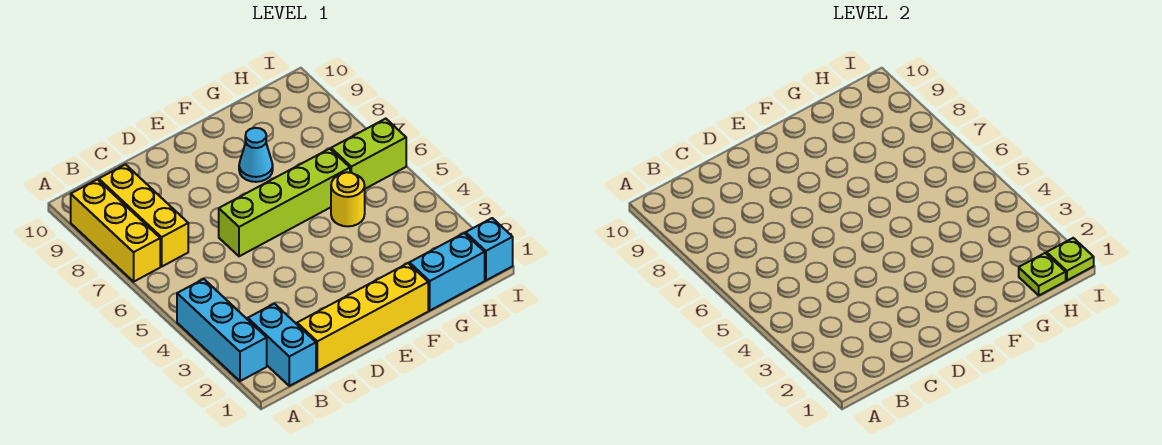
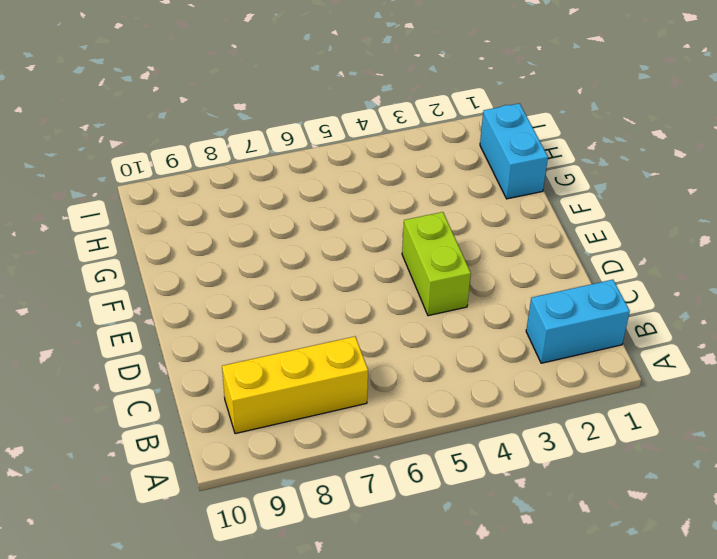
lime 1x2 brick [402,212,471,316] -> lime 1x2 brick moved to [331,119,406,189]
none -> cyan 1x3 brick [177,279,267,381]
none -> yellow 1x3 brick [71,179,160,282]
none -> yellow 1x4 brick [297,263,428,371]

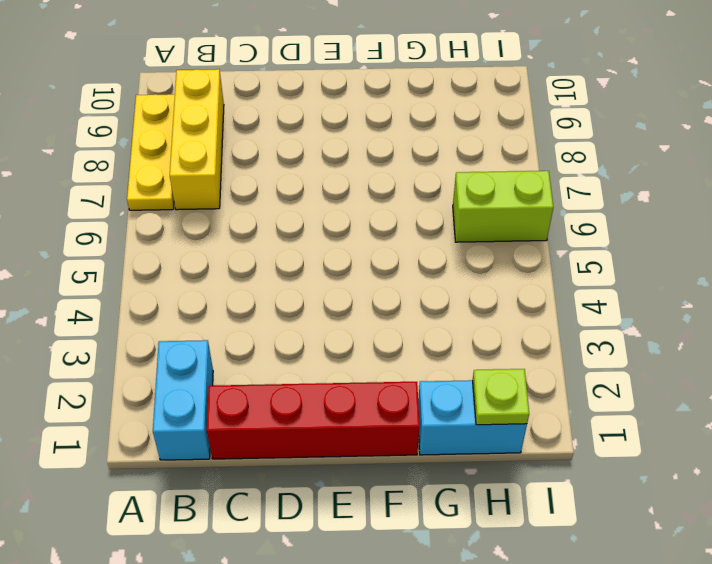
yellow 1x3 plate [127,94,175,210] -> yellow 1x3 brick [71,179,160,282]
red 1x4 brick [207,382,420,459] -> yellow 1x4 brick [297,263,428,371]
none -> cyan 1x3 brick [177,279,267,381]
none -> lime 1x4 brick [219,149,350,256]
none -> cyan 1x1 cone [239,128,273,182]

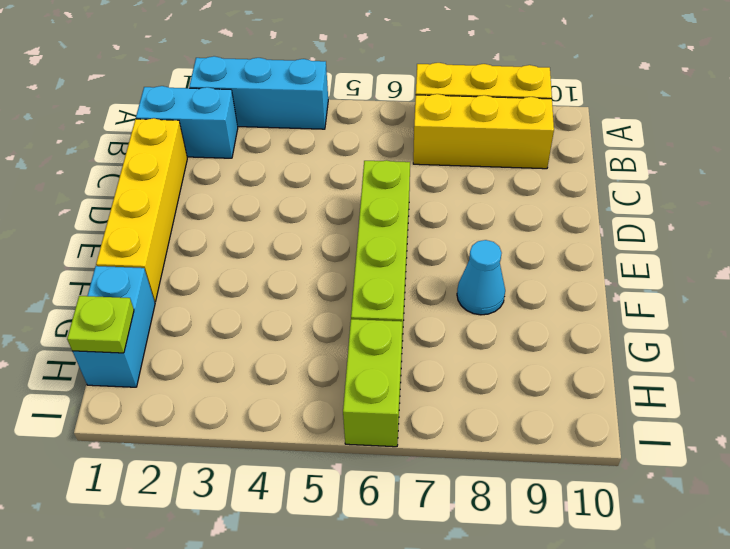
none -> yellow 1x1 round brick [331,172,365,226]
none -> cyan 1x1 brick [466,218,513,280]
none -> lime 1x1 plate [1047,238,1094,280]

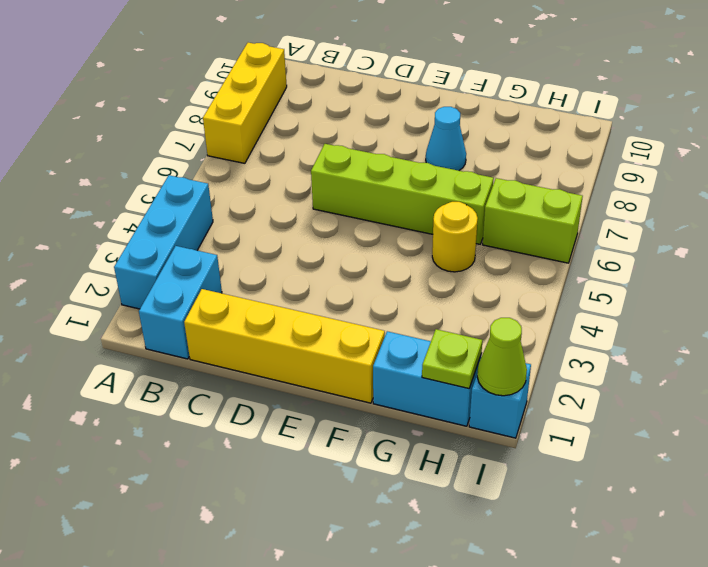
lime 1x1 cone [477,318,527,396] -> lime 1x1 plate [1047,238,1094,280]
none -> yellow 1x3 brick [99,164,188,266]

